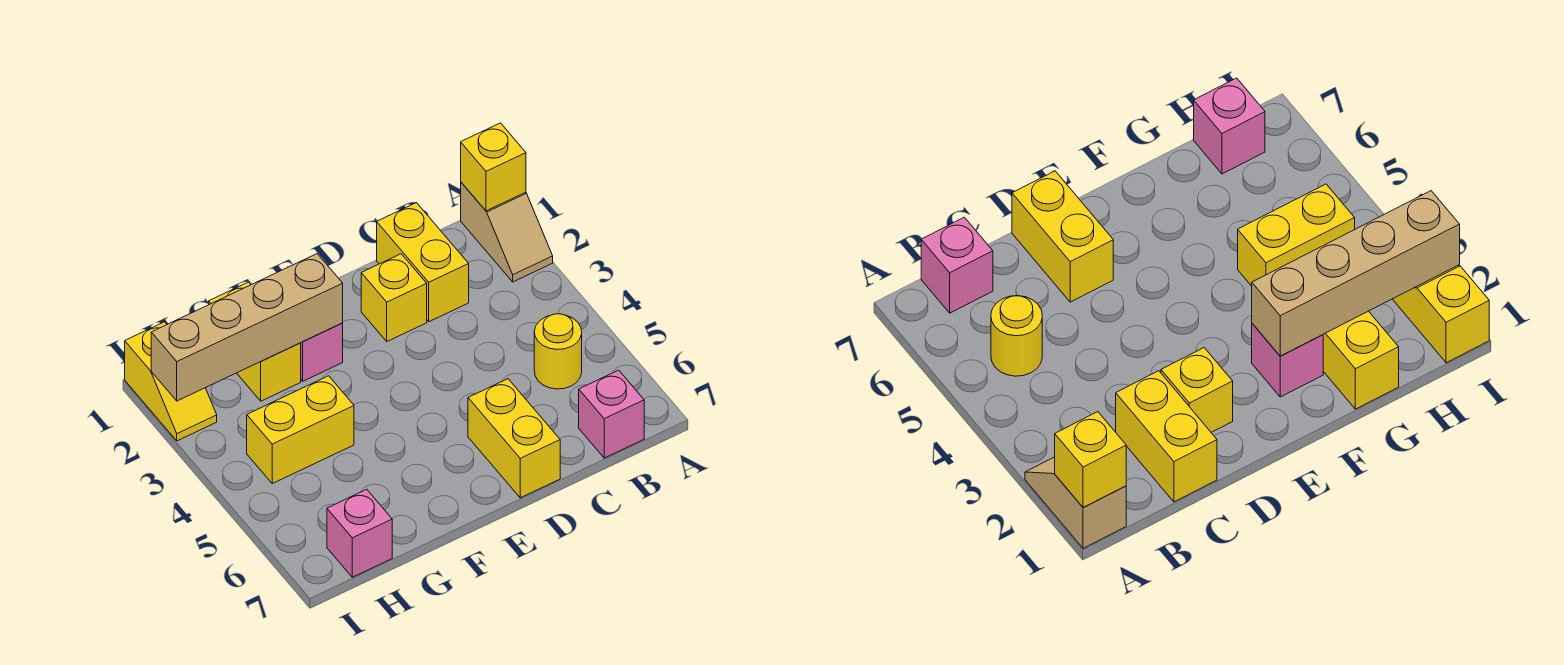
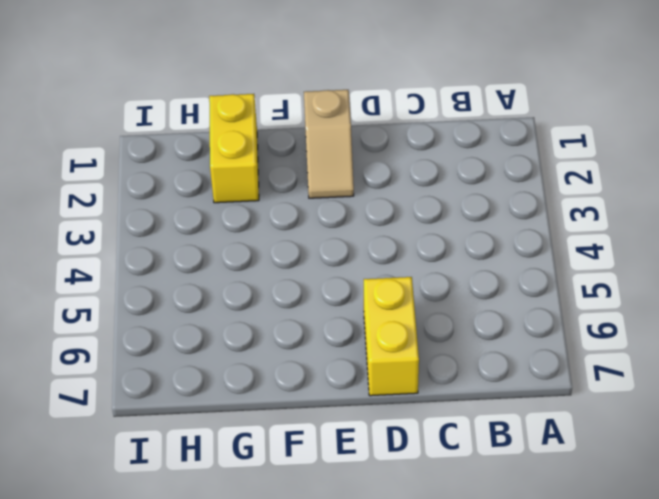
tan 1x2 slope [304,90,354,198] -> tan 1x2 slope moved to [461,182,553,282]
none -> yellow 1x1 round brick [534,314,582,389]
none -> pink 1x1 brick [579,370,644,458]
none -> yellow 1x2 brick [377,203,469,322]

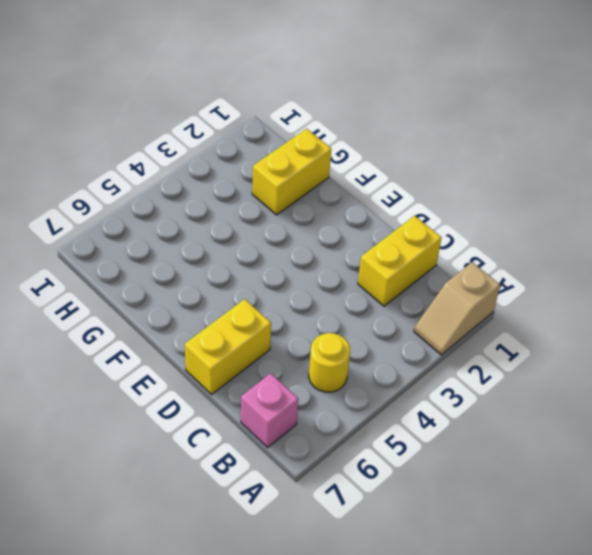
none -> yellow 1x1 brick [361,254,427,341]
none -> pink 1x1 brick [301,323,343,381]
none -> yellow 1x2 brick [247,376,354,483]

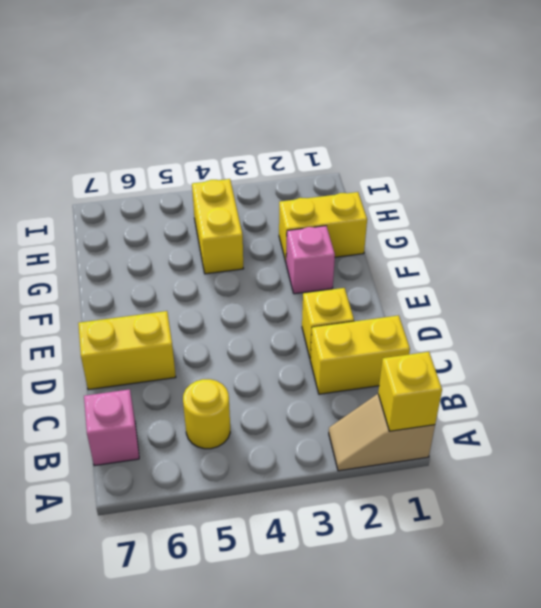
none -> pink 1x1 brick [327,489,392,577]
none -> yellow 1x2 slope [125,322,217,441]
none -> tan 1x4 brick [151,254,343,401]

